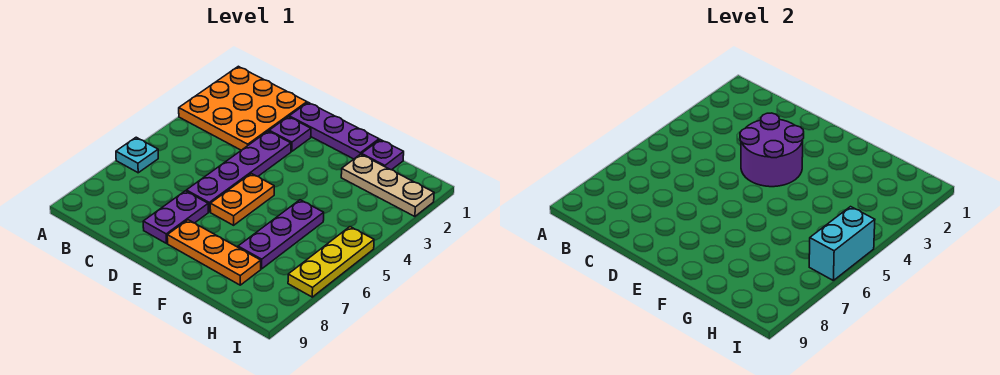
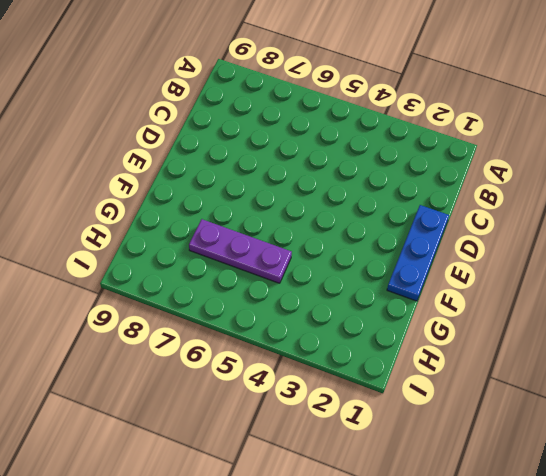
blue 1x3 plate [387,205,449,301] -> purple 1x3 plate [289,102,379,159]
none -> orange 3x3 plate [179,66,307,150]
none -> cyan 1x1 plate [116,137,158,173]
none -> purple 1x1 plate [269,117,311,151]

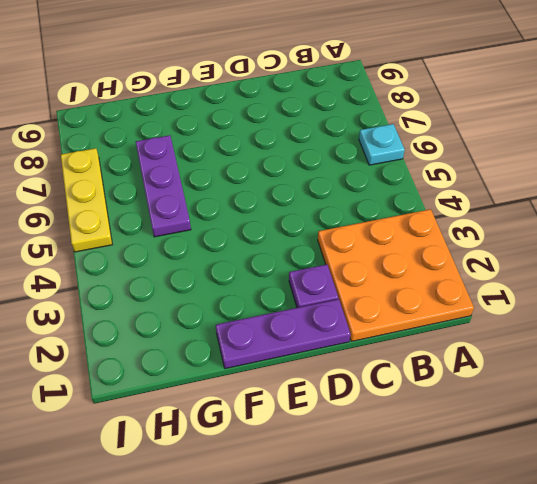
none -> purple 1x4 plate [186,131,291,212]
none -> purple 1x2 plate [143,191,208,243]
none -> orange 1x2 plate [210,173,274,225]

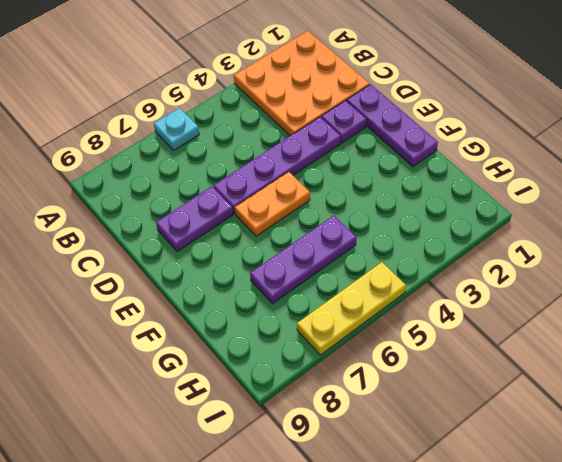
none -> orange 1x3 plate [167,220,261,285]
none -> purple 1x1 plate [362,140,404,170]
none -> tan 1x3 plate [341,154,434,217]

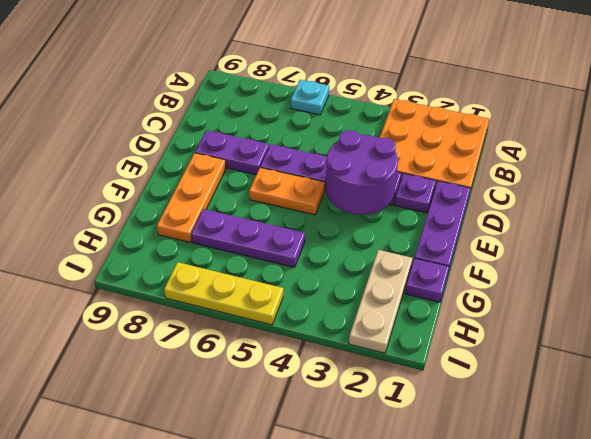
none -> cyan 1x2 brick [809,207,875,280]

